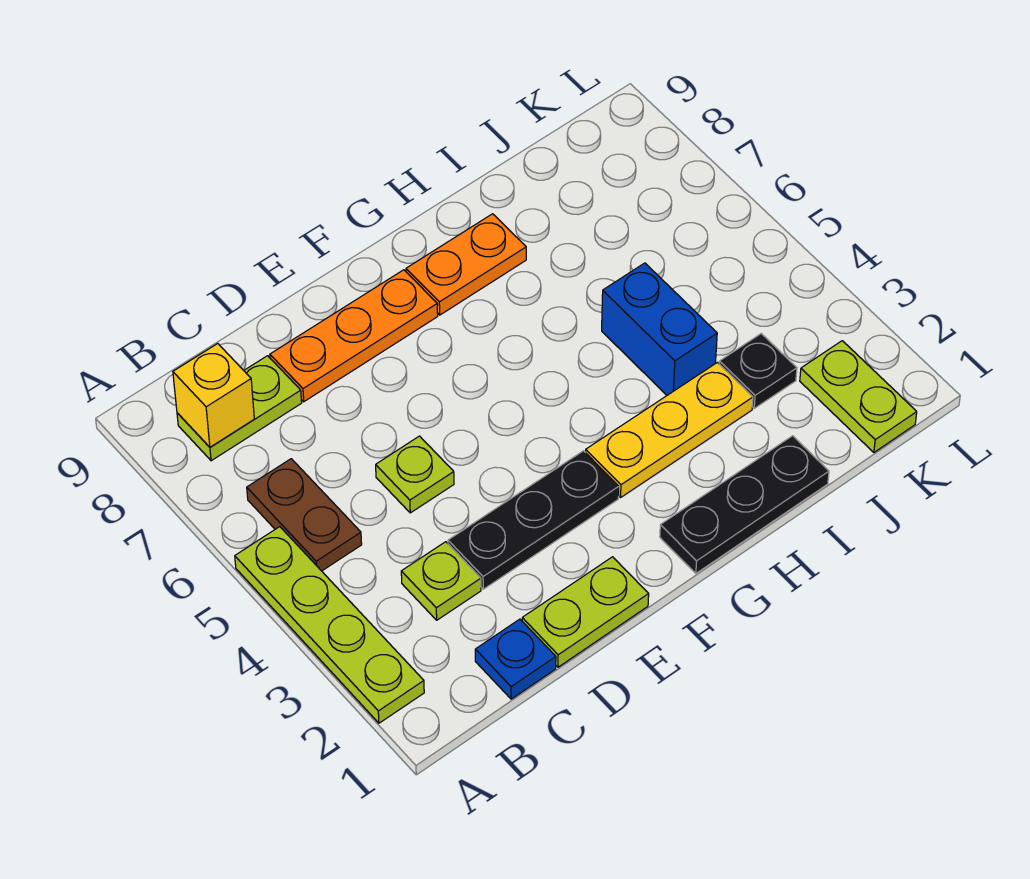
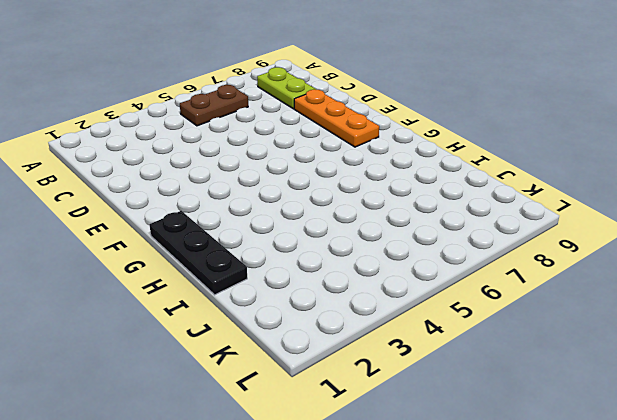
none -> lime 1x4 plate [235,527,424,723]
none -> blue 1x1 plate [475,619,556,699]
none -> lime 1x1 plate [401,542,481,620]

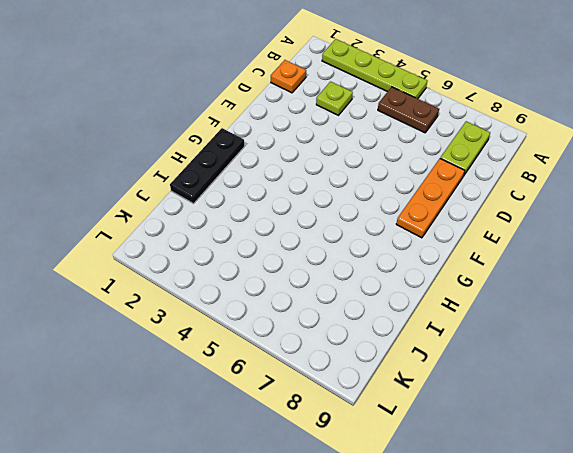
orange 1x1 plate [271,60,306,93] -> blue 1x1 plate [475,619,556,699]
none -> lime 1x2 plate [522,557,649,667]
none -> black 1x3 plate [448,451,619,589]
none -> lime 1x1 plate [376,436,454,513]

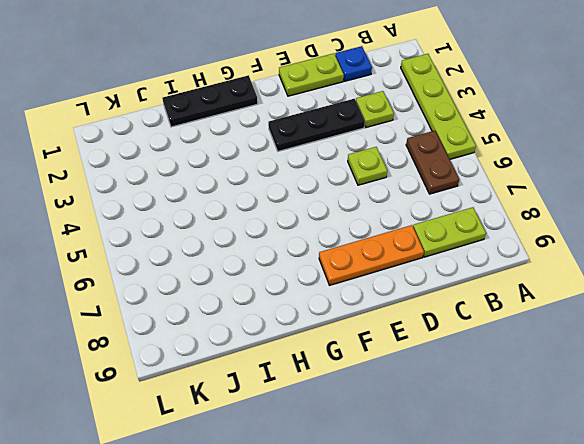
none -> yellow 1x3 plate [586,363,753,497]
none -> orange 1x2 plate [406,214,526,315]
none -> blue 1x2 brick [602,263,717,395]

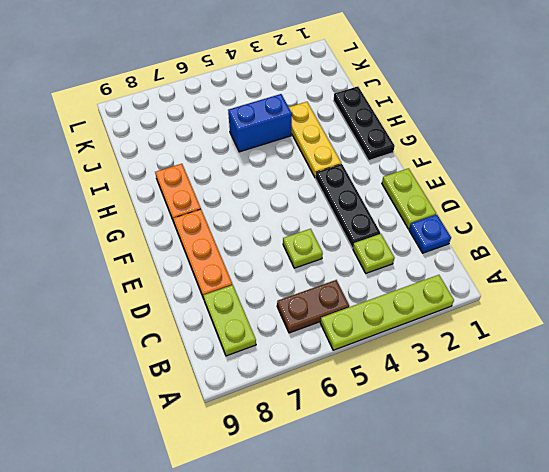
none -> black 1x1 plate [719,334,797,408]
none -> lime 1x2 plate [800,341,917,452]
none -> yellow 1x1 brick [173,344,254,447]

